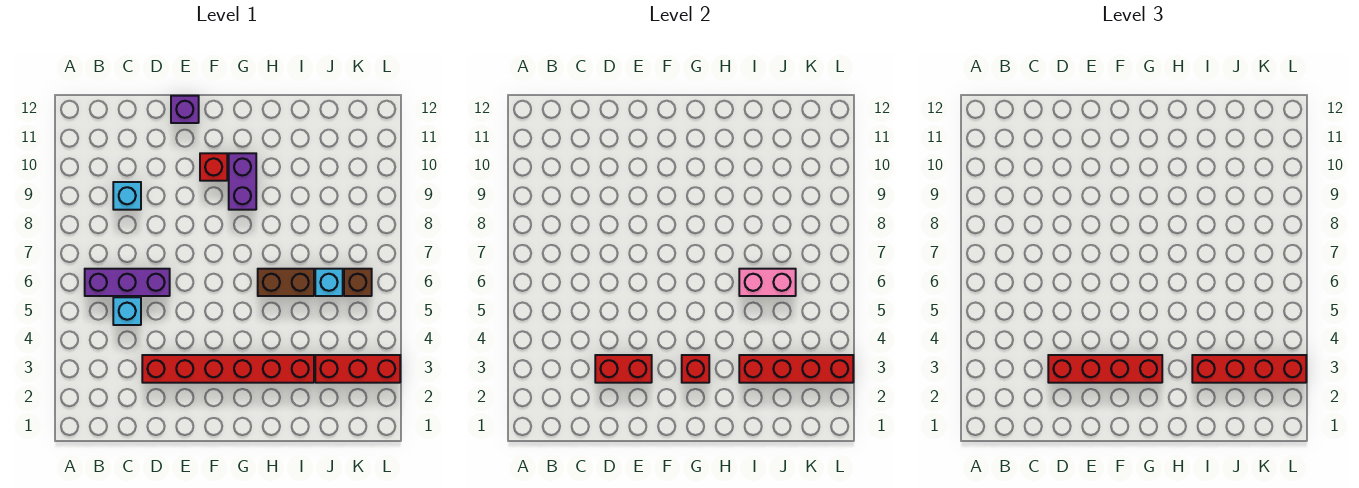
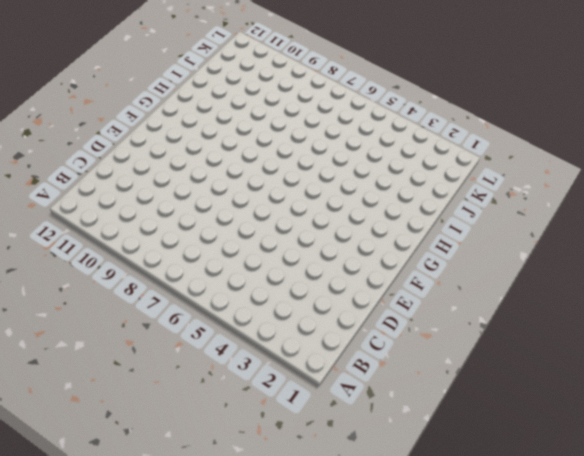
none -> purple 1x3 brick [85,269,170,296]
none -> cyan 1x1 brick [113,297,141,325]
none -> cyan 1x1 brick [113,182,141,210]

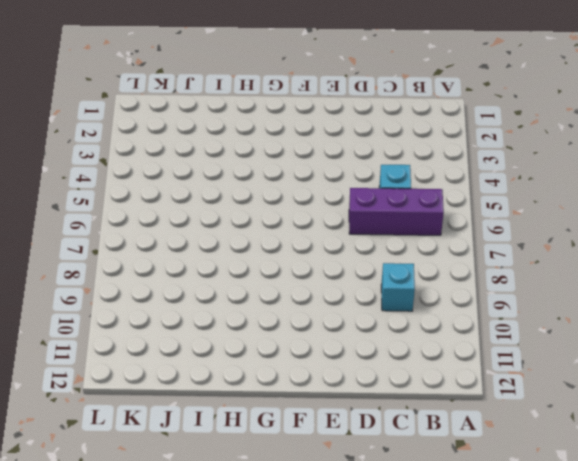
none -> red 1x6 brick [142,355,314,383]
none -> purple 1x1 brick [171,96,199,123]
none -> red 1x1 brick [200,153,227,181]

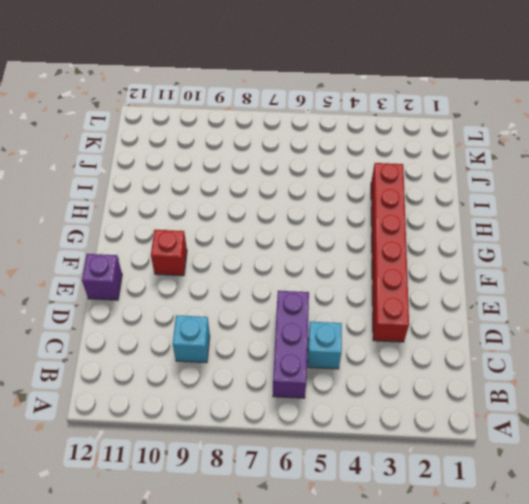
none -> purple 1x2 brick [229,153,256,210]
none -> brown 1x2 brick [258,269,314,296]
none -> red 1x3 brick [315,355,400,383]

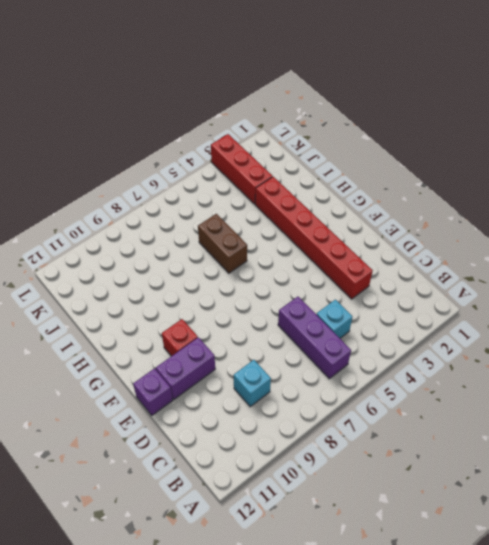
purple 1x2 brick [156,337,215,399] -> purple 1x2 brick moved to [229,153,256,210]
none -> cyan 1x1 brick [315,269,343,296]
none -> brown 1x1 brick [344,269,372,296]
none -> red 1x2 brick [595,355,652,383]

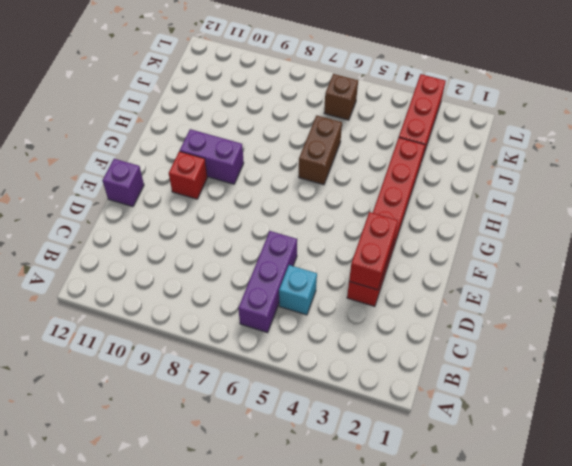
none -> cyan 1x1 brick [113,182,141,210]
none -> cyan 1x1 brick [315,269,343,296]
none -> red 1x1 brick [682,355,709,383]

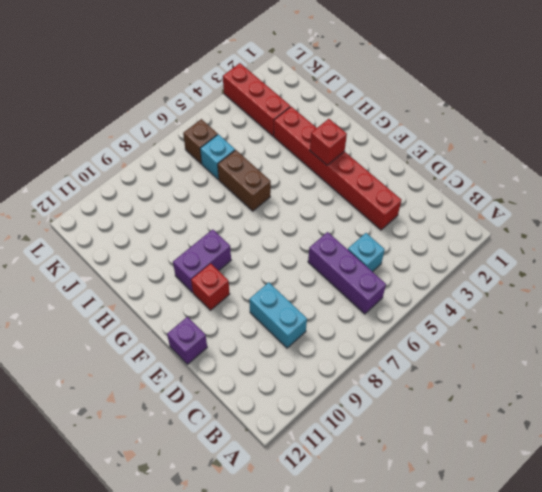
cyan 1x2 brick [249,282,307,348] -> cyan 1x1 brick [113,182,141,210]
none -> red 1x2 brick [595,355,652,383]
none -> red 1x4 brick [739,355,853,383]
none -> pink 1x2 brick [739,269,796,296]

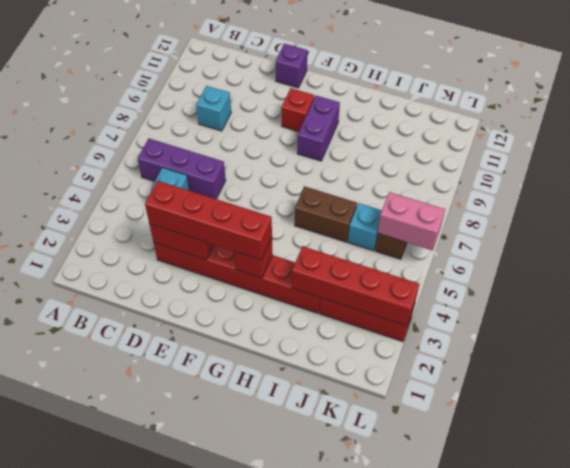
pink 1x2 brick [378,192,445,250] -> pink 1x2 brick moved to [739,269,796,296]
none -> red 1x4 brick [1192,355,1306,383]

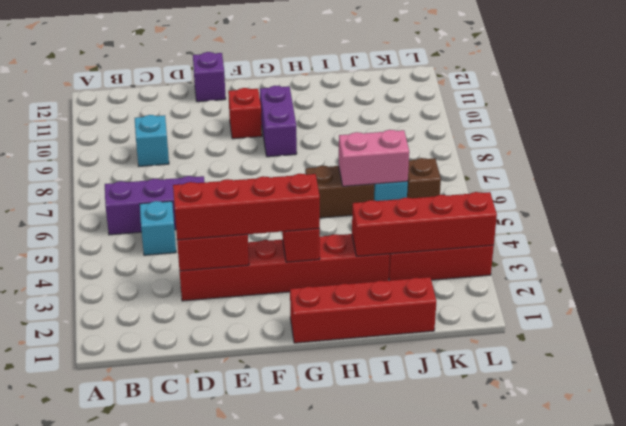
red 1x4 brick [290,277,436,343] -> red 1x4 brick moved to [1192,355,1306,383]

